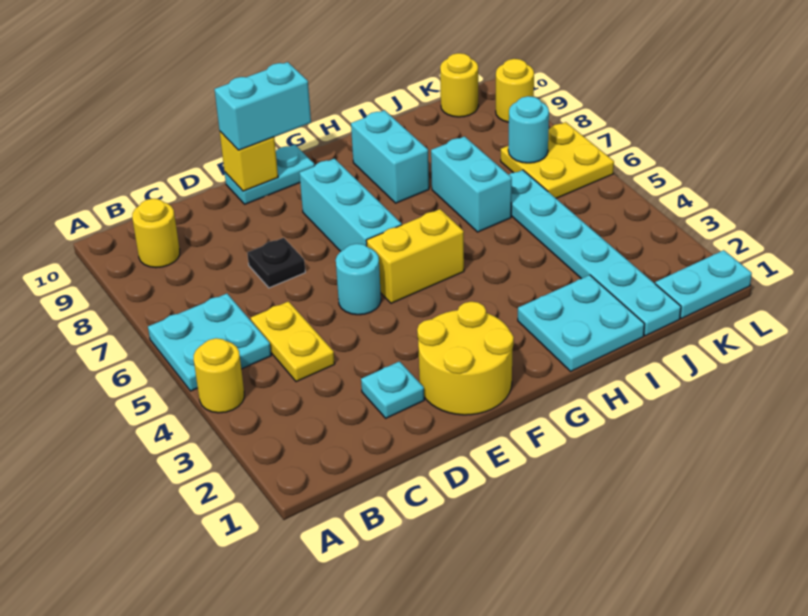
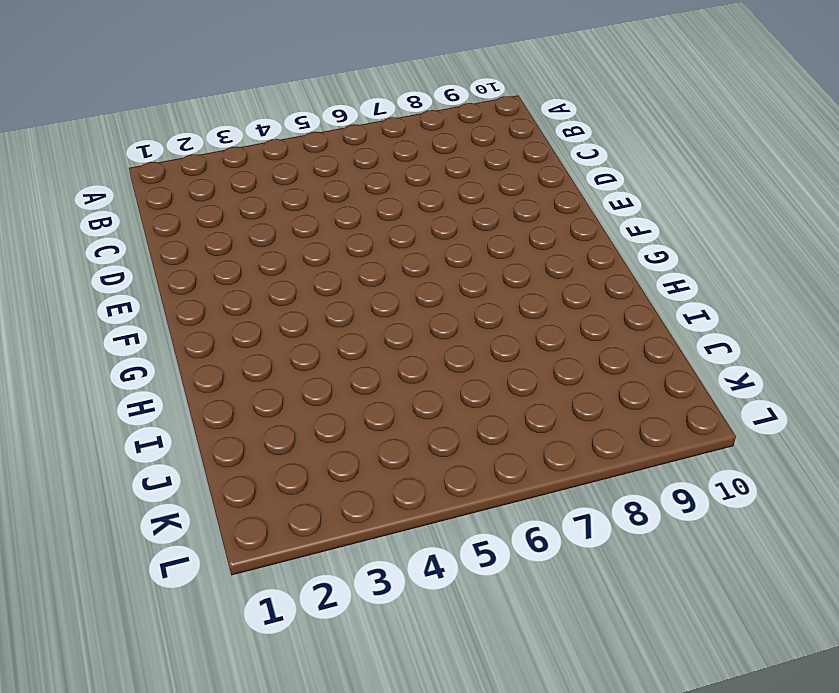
none -> yellow 1x1 round brick [194,338,244,413]
none -> cyan 2x2 plate [148,294,271,391]
none -> yellow 1x1 round brick [132,199,180,268]

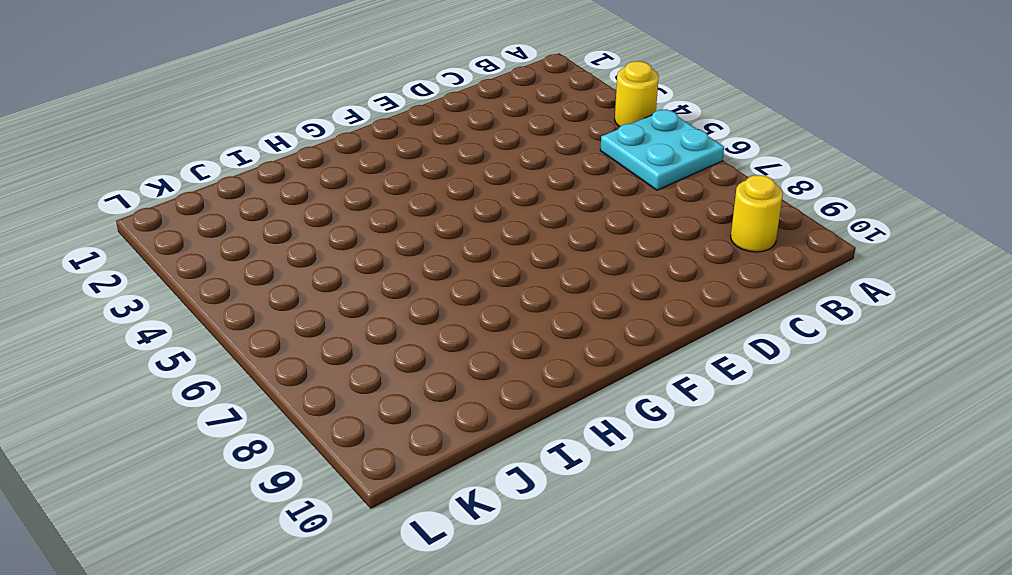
none -> yellow 1x2 plate [251,301,335,382]
none -> cyan 1x1 plate [361,361,424,418]
none -> black 1x1 plate [247,238,305,288]

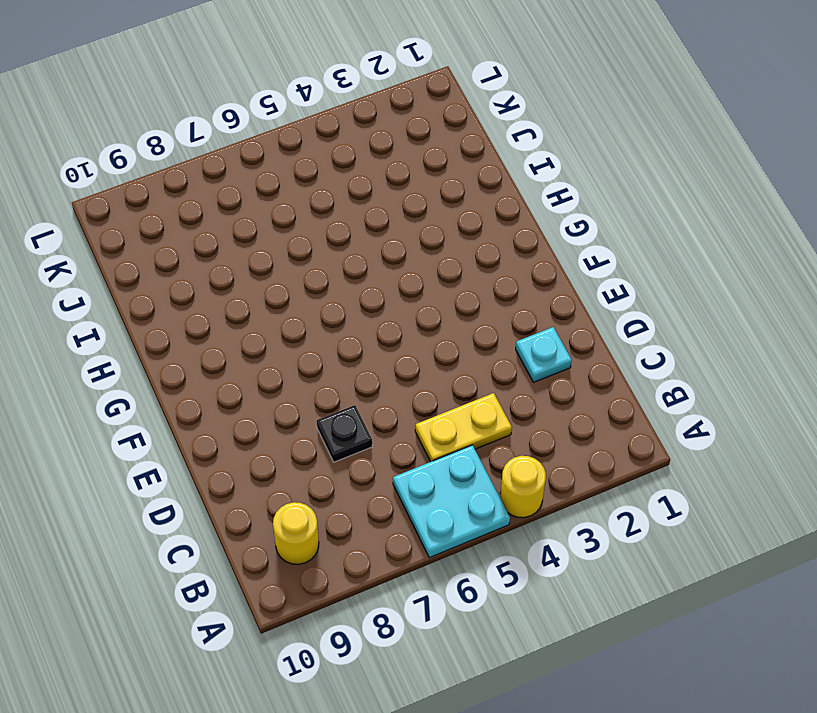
none -> yellow 2x2 round brick [417,302,514,415]
none -> cyan 1x1 round brick [336,244,381,315]
none -> cyan 1x2 plate [225,145,315,204]

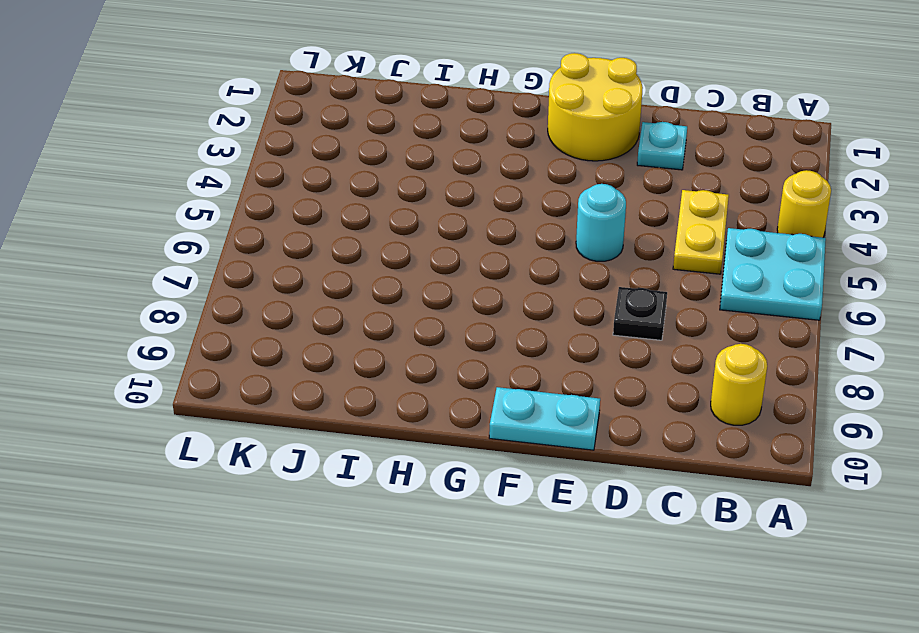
none -> yellow 1x2 brick [366,209,464,303]
none -> cyan 1x3 brick [299,159,402,251]
none -> cyan 2x2 plate [518,275,644,371]

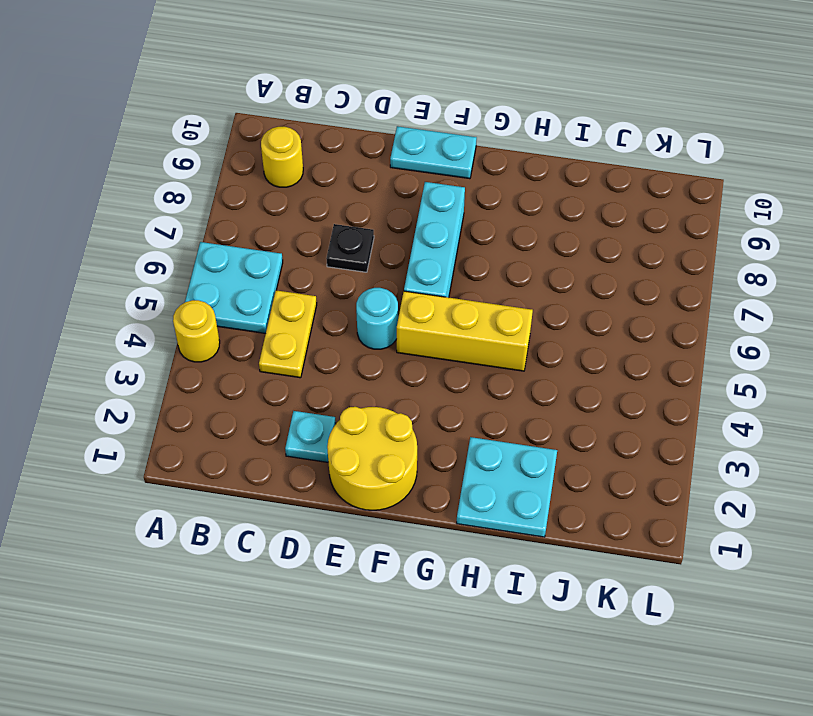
yellow 1x3 brick [397,291,533,371] -> yellow 1x2 brick [366,209,464,303]
none -> cyan 1x2 brick [351,110,429,203]
none -> cyan 1x2 brick [431,137,512,232]
none -> cyan 1x6 plate [509,170,681,336]

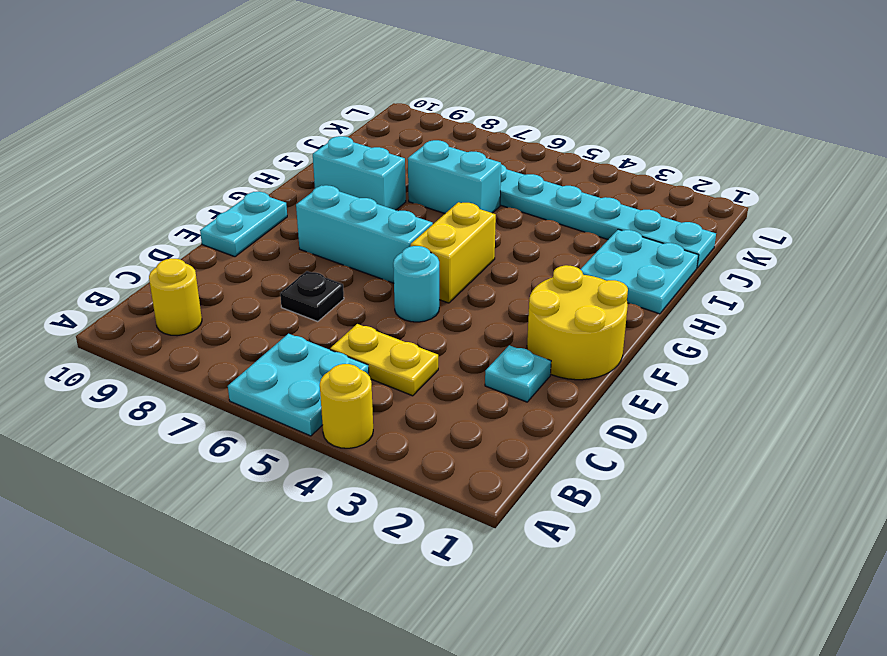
none -> cyan 1x2 plate [655,250,752,319]
none -> yellow 2x2 plate [501,122,614,198]
none -> yellow 1x1 round brick [440,53,478,117]

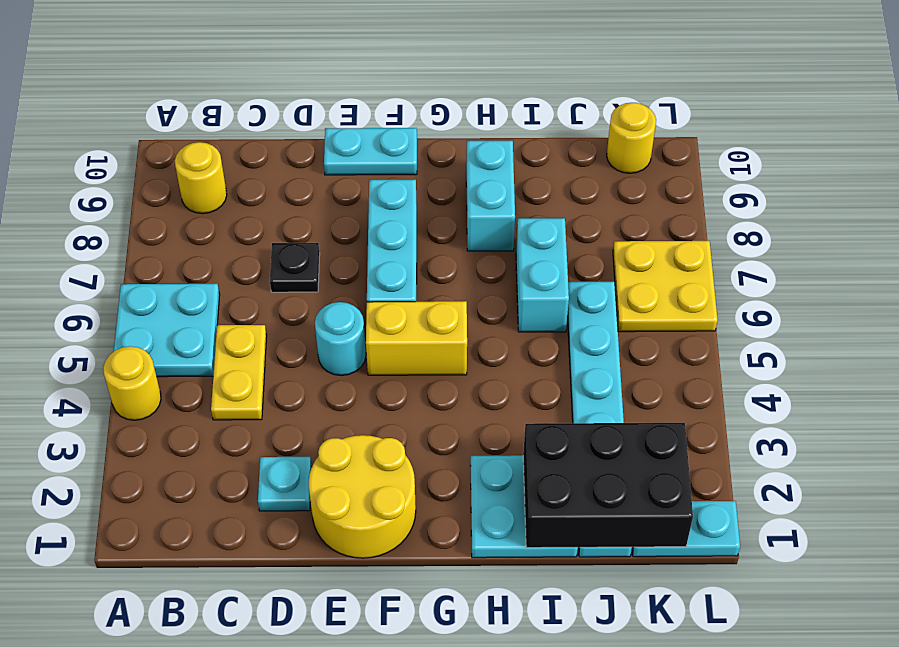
black 2x3 brick [523,423,693,548] -> none
none -> yellow 1x1 round brick [496,59,534,122]
none -> yellow 1x1 brick [220,132,278,191]
none -> cyan 1x1 round brick [508,96,549,163]

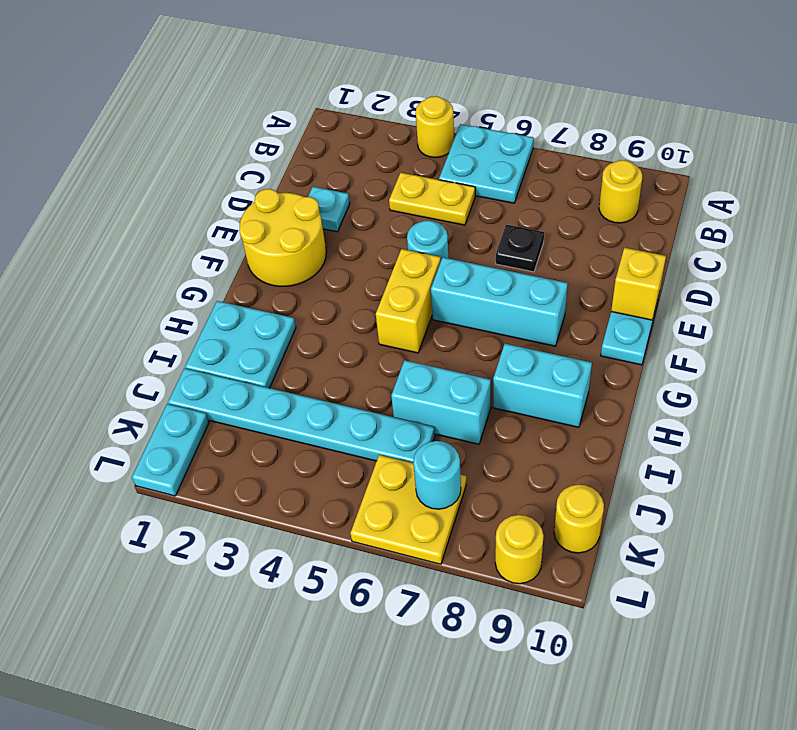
none -> cyan 1x2 brick [215,62,311,150]

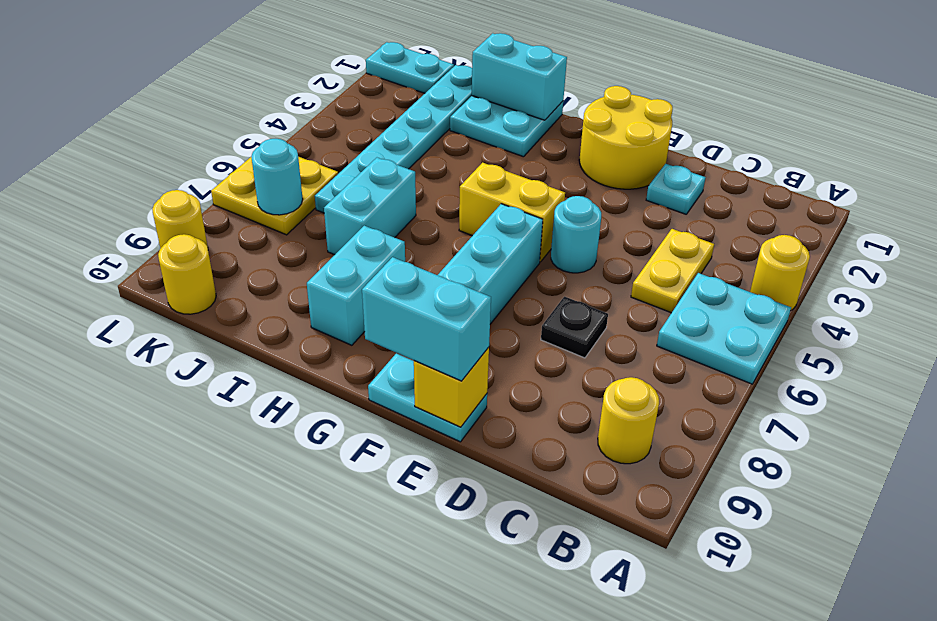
cyan 1x2 brick [472,33,567,120] -> none

